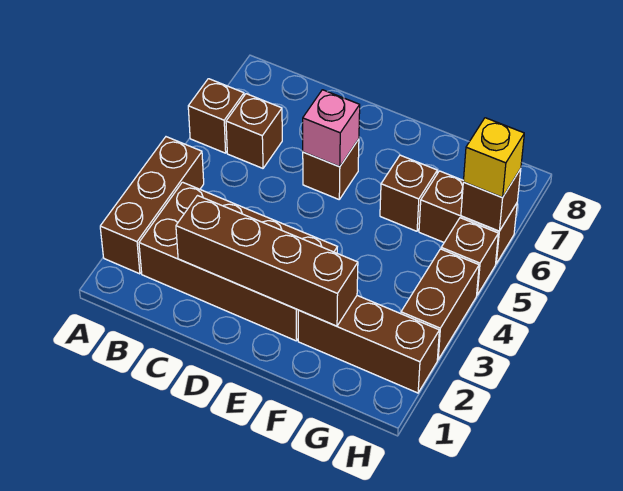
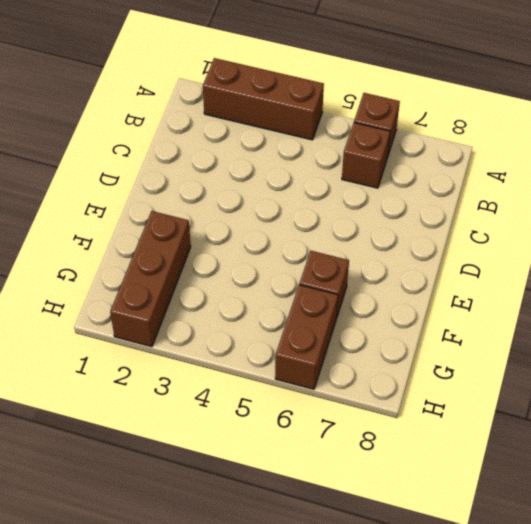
none -> brown 2x4 brick [139,182,337,341]
none -> brown 1x1 brick [303,139,359,199]
none -> brown 1x2 brick [401,249,479,360]

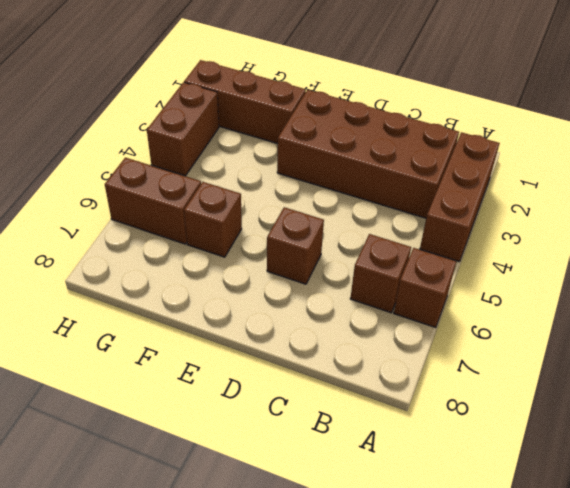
none -> brown 1x1 brick [441,218,498,295]
none -> brown 1x4 brick [176,196,358,326]
none -> pink 1x1 brick [303,90,360,167]

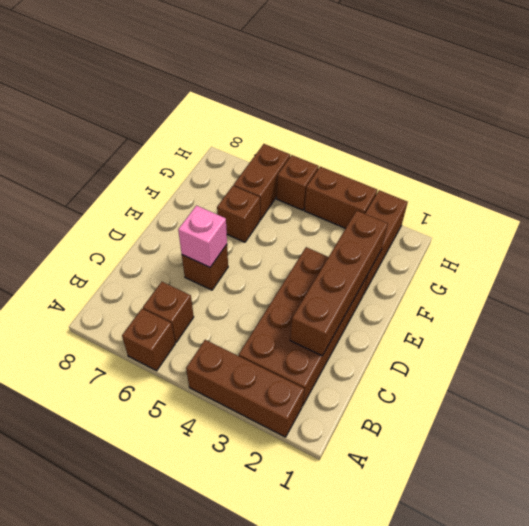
none -> brown 1x1 brick [461,169,521,231]
none -> yellow 1x1 brick [463,118,524,197]

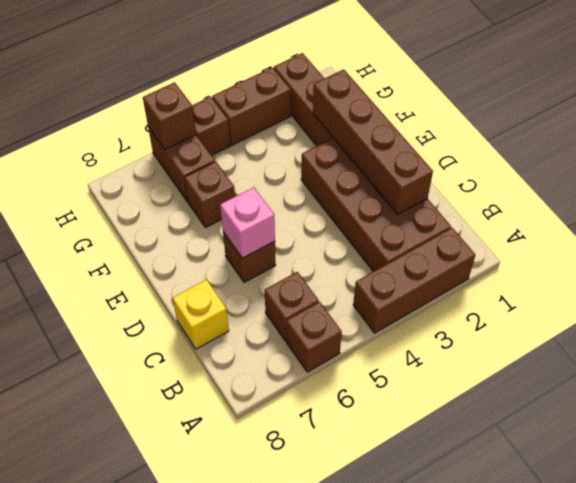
yellow 1x1 brick [173,280,229,349] -> yellow 1x1 brick moved to [463,118,524,197]

